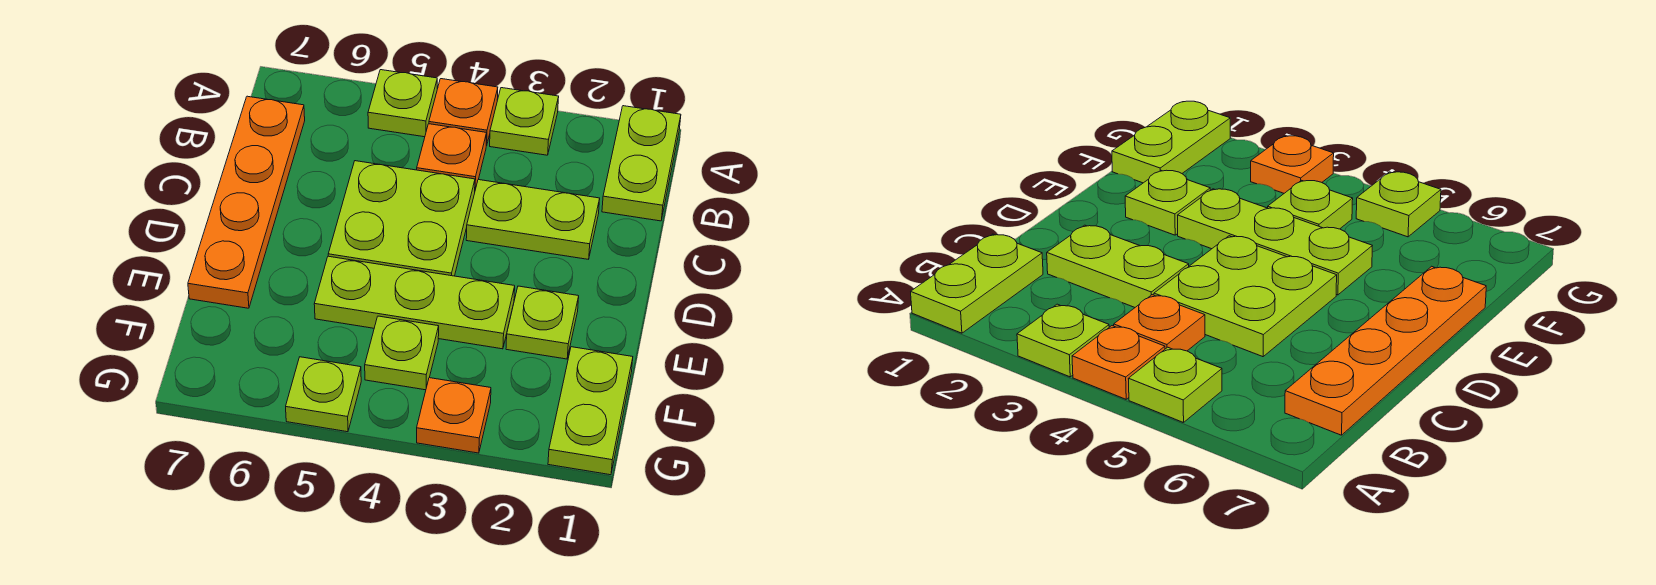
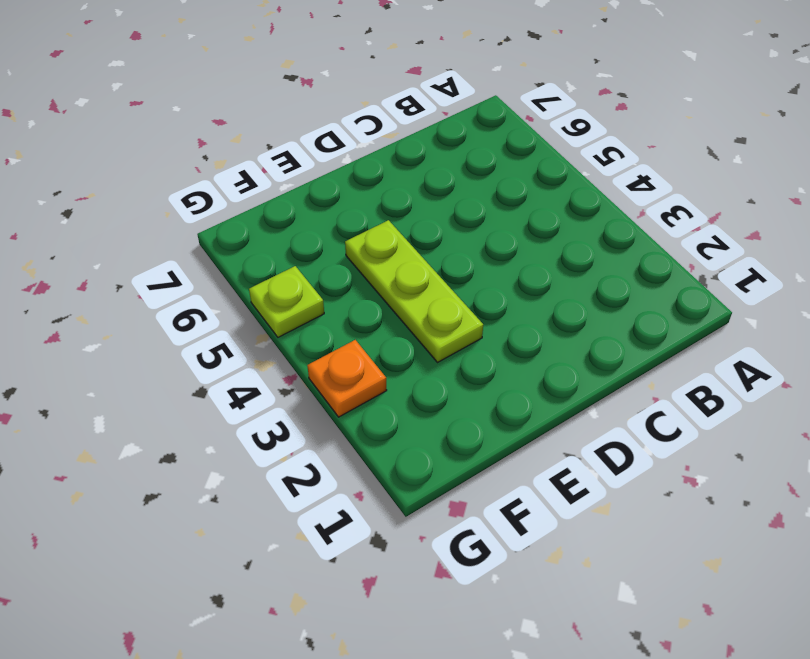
none -> lime 1x2 plate [602,106,681,221]
none -> lime 1x1 plate [490,88,559,155]
none -> orange 1x1 plate [429,79,498,146]

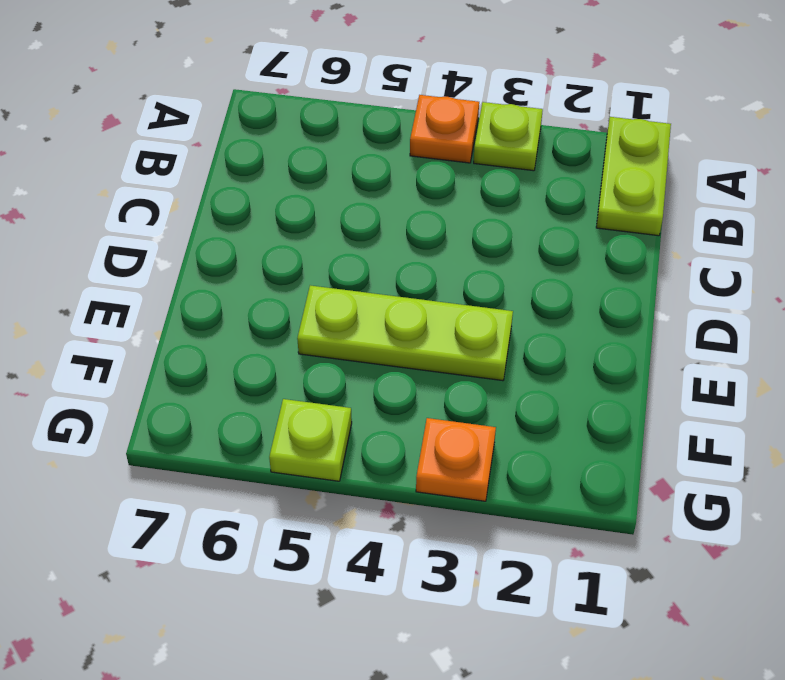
none -> lime 1x1 plate [368,70,437,137]
none -> orange 1x1 plate [417,124,487,189]
none -> orange 1x4 plate [188,96,305,308]

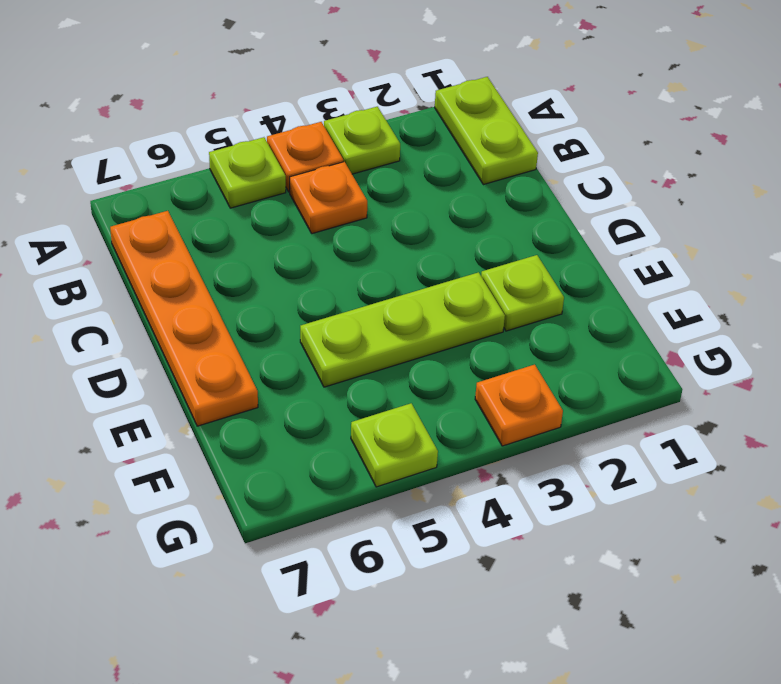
none -> lime 1x2 plate [466,180,600,259]
none -> lime 2x2 plate [328,161,475,276]
none -> lime 1x2 plate [548,347,633,475]

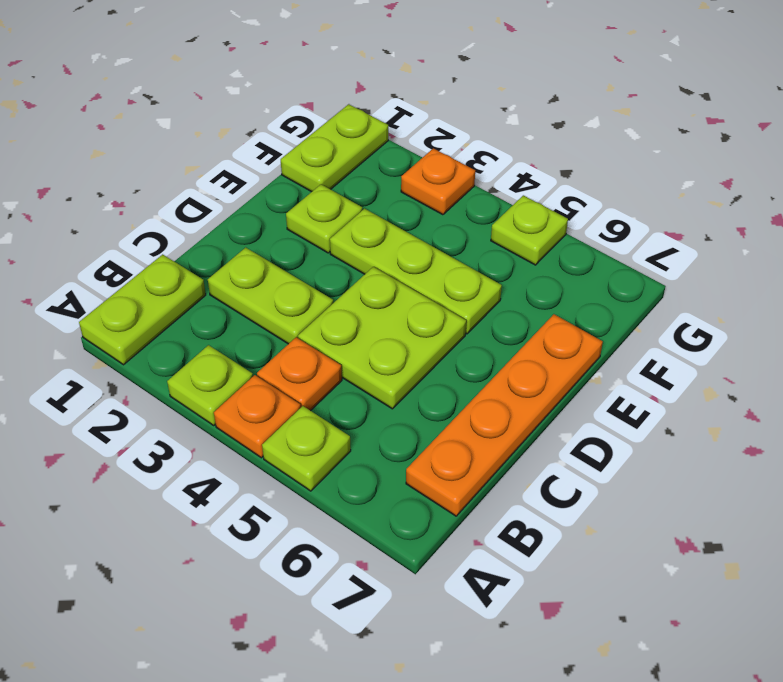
none -> lime 1x1 plate [365,316,439,390]

